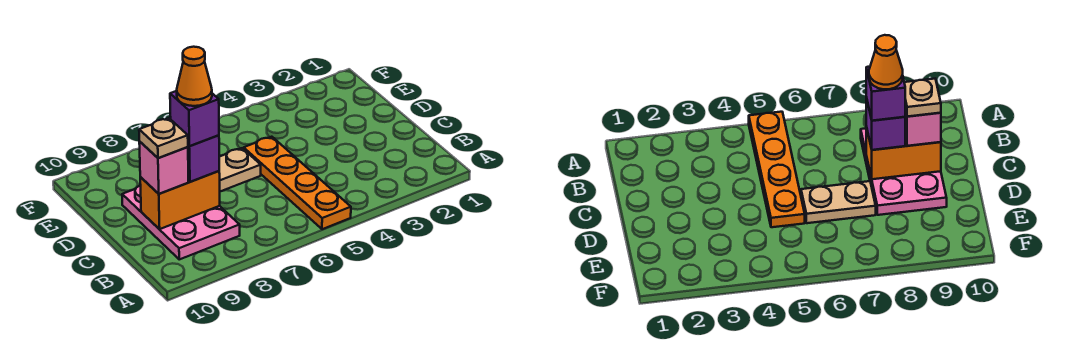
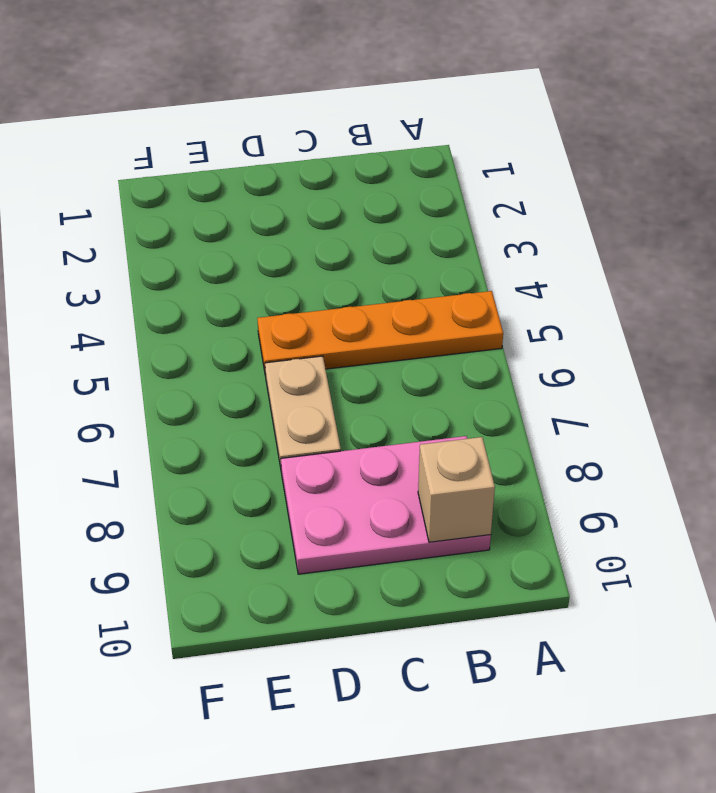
tan 1x1 brick [418,437,495,542] -> none
none -> orange 1x2 brick [140,171,220,229]
none -> purple 1x1 brick [188,135,219,182]

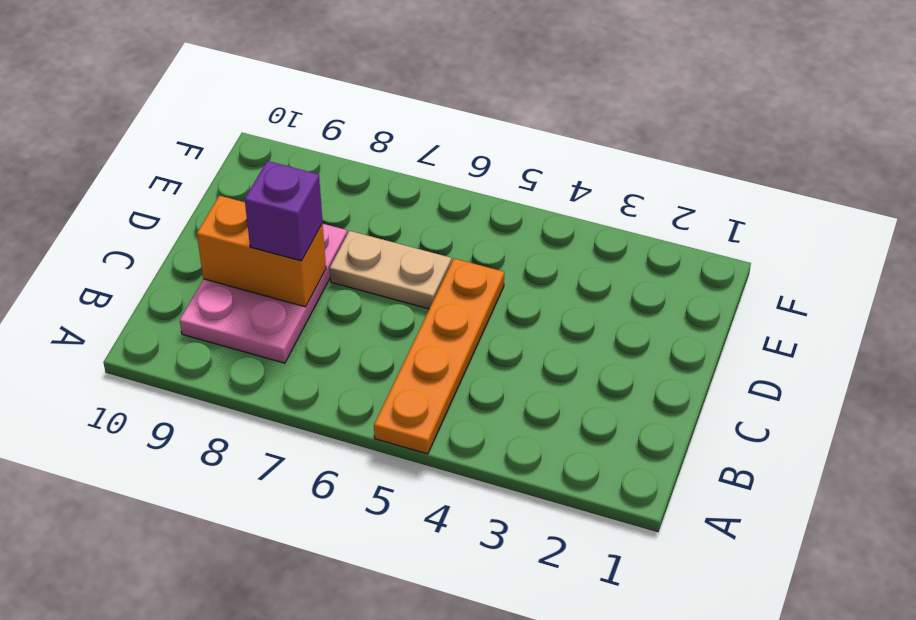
none -> pink 1x1 brick [139,142,189,194]
none -> purple 1x1 brick [170,91,219,146]

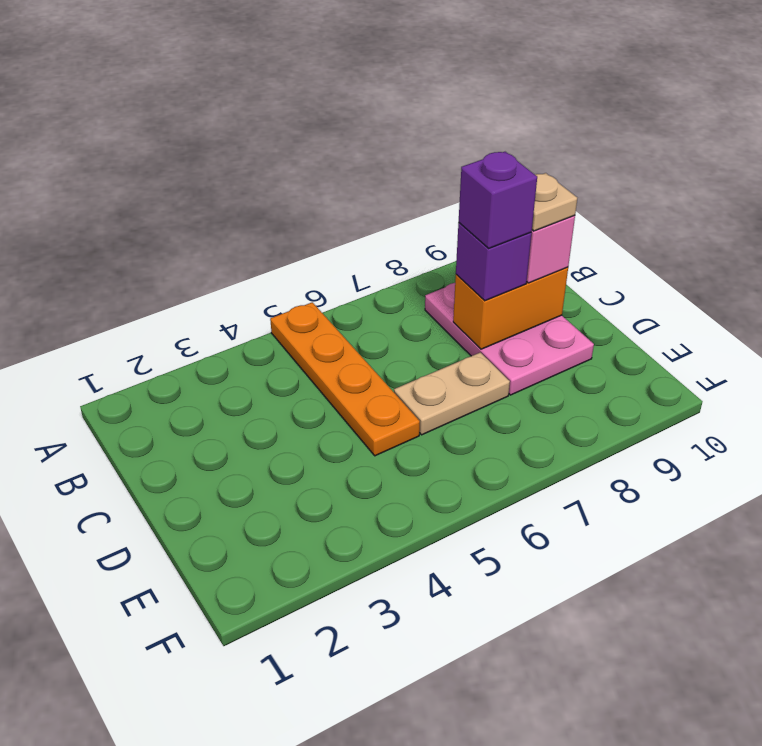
none -> orange 1x1 cone [177,47,212,106]

